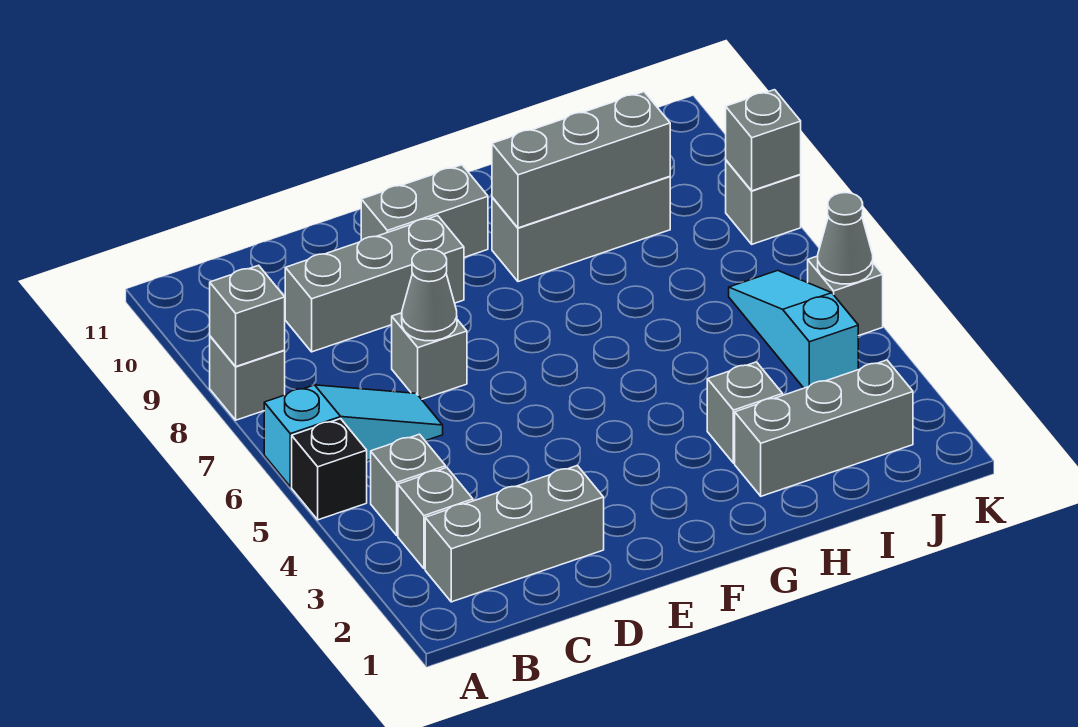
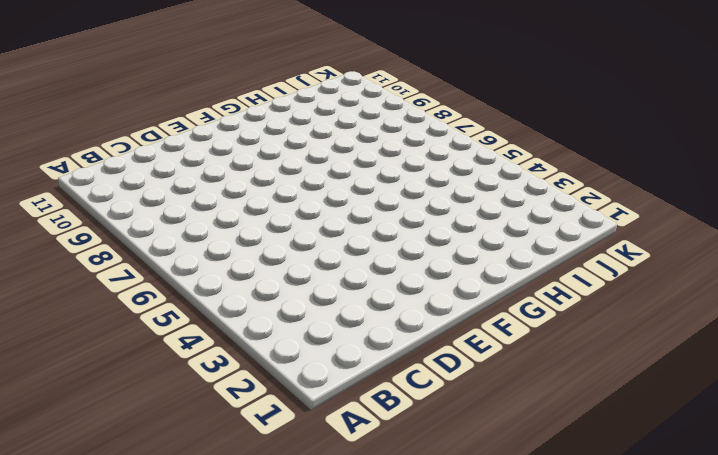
none -> black 1x1 brick [292,419,367,520]
none -> cyan 1x3 slope [264,385,443,487]
none -> grey 1x1 brick [210,336,285,420]

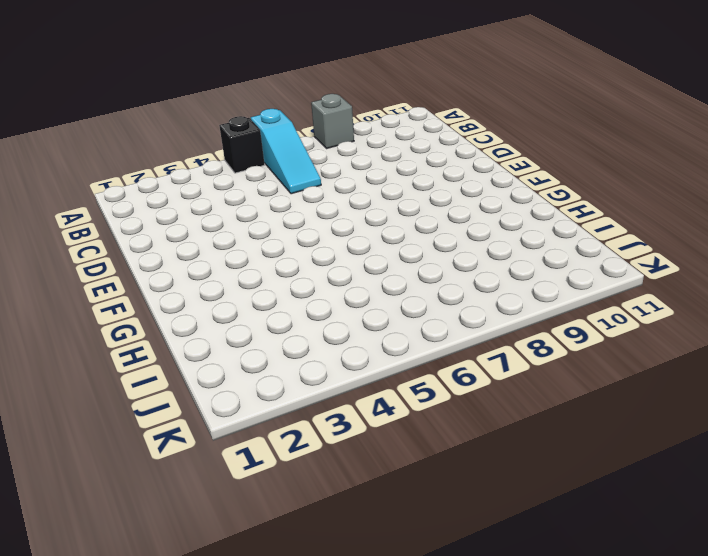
none -> grey 1x3 brick [425,466,604,602]
none -> grey 1x1 brick [398,467,473,569]
none -> grey 1x1 brick [371,434,446,535]

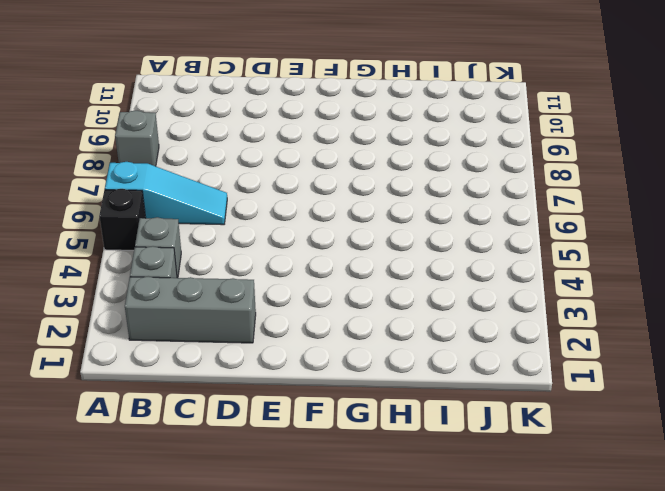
none -> grey 1x3 brick [285,216,464,352]
none -> grey 1x1 brick [392,313,467,399]
none -> grey 1x2 brick [361,165,488,257]

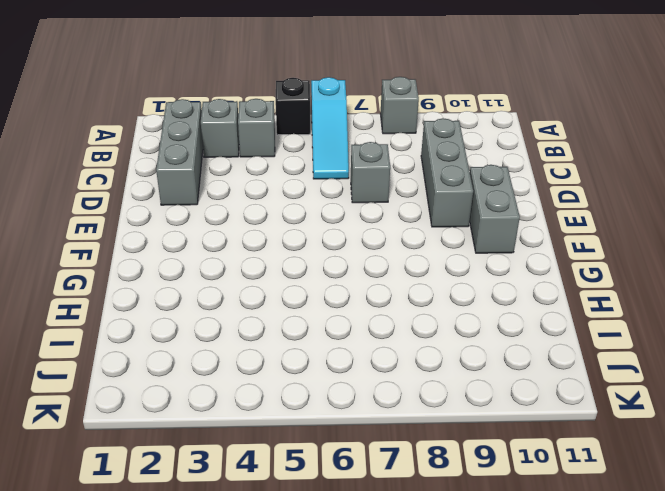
none -> grey 1x3 brick [492,176,670,282]
none -> grey 1x3 brick [735,360,913,496]
none -> grey 1x1 brick [707,362,783,463]

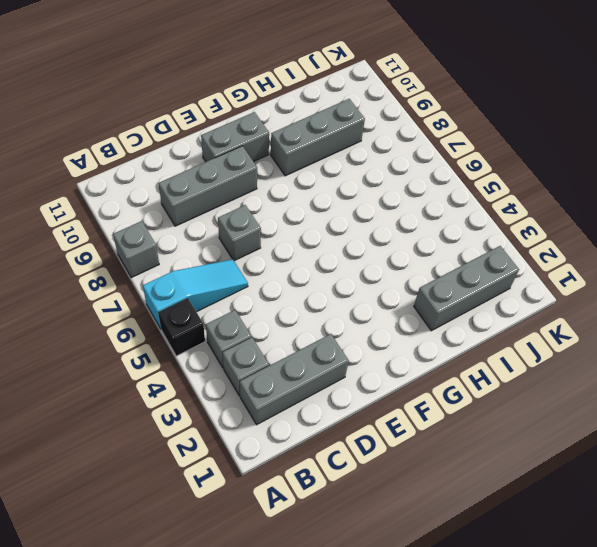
none -> grey 1x1 brick [707,362,783,463]
none -> cyan 1x3 slope [729,270,858,388]
none -> grey 1x1 brick [808,256,883,336]

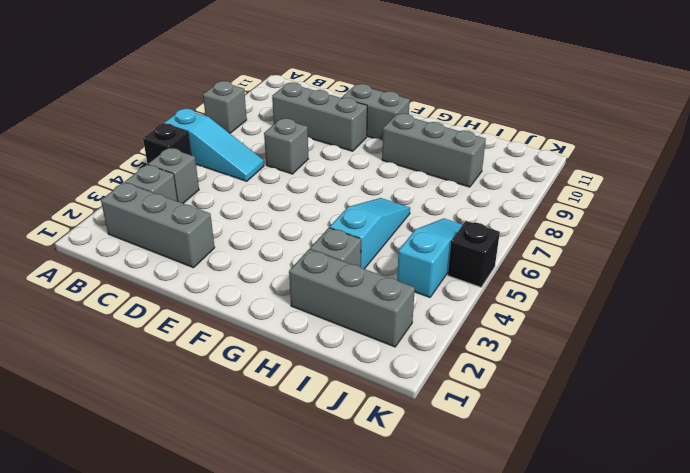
cyan 1x3 slope [330,198,410,269] -> none
black 1x1 brick [448,221,500,287] -> grey 1x1 brick [808,256,883,336]
none -> grey 1x1 brick [726,160,801,244]
none -> grey 1x1 brick [210,265,285,367]
none -> grey 1x1 cone [402,249,457,341]

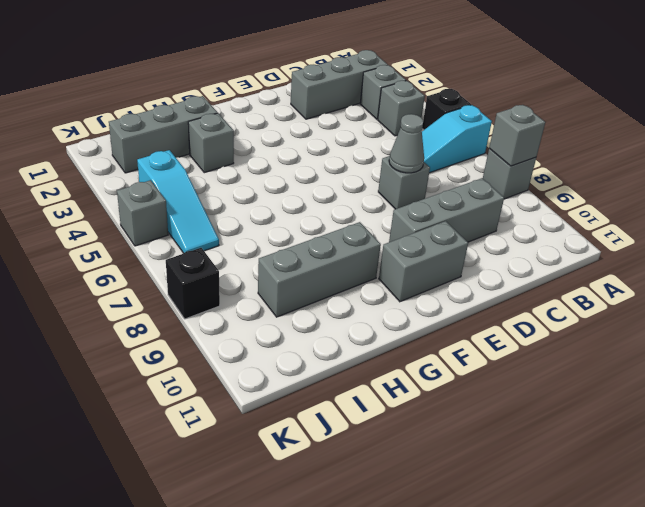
black 1x1 brick [166,248,220,319] -> grey 1x1 brick [726,160,801,244]
none -> grey 1x3 brick [492,92,670,228]
none -> grey 1x1 cone [818,193,873,284]
none -> grey 1x1 brick [726,90,801,191]

